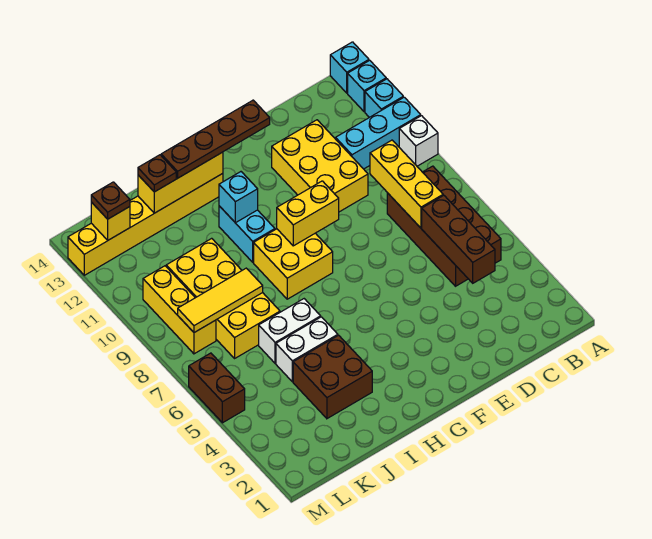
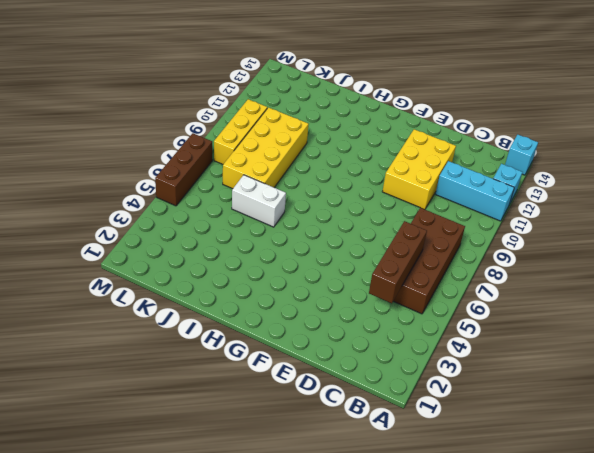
brown 1x3 brick [155,133,212,206] -> brown 1x2 brick [189,353,245,423]
none -> white 1x1 brick [399,116,438,166]
none -> cyan 1x1 brick [348,60,386,112]
none -> yellow 2x2 brick [254,229,333,299]

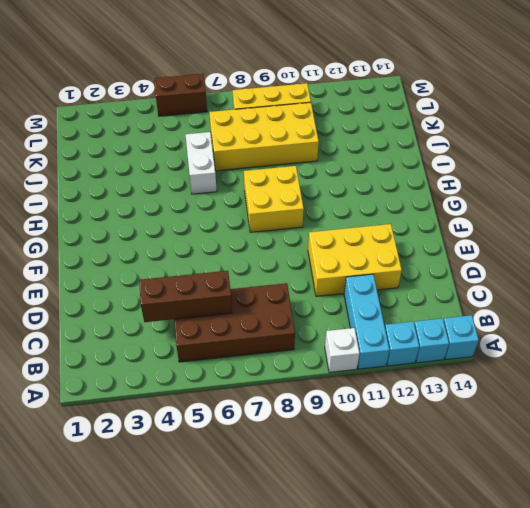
none -> cyan 1x2 brick [219,206,275,262]
none -> yellow 1x6 brick [68,173,223,275]
none -> brown 2x2 brick [293,335,372,419]

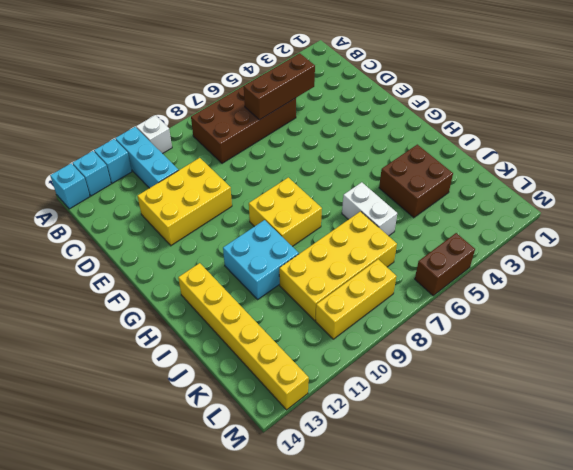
cyan 2x2 brick [223,220,299,299] -> cyan 1x2 brick [219,206,275,262]
none -> white 1x2 brick [276,317,338,382]
none -> yellow 1x3 brick [370,140,443,228]
none -> yellow 1x2 brick [277,181,339,246]

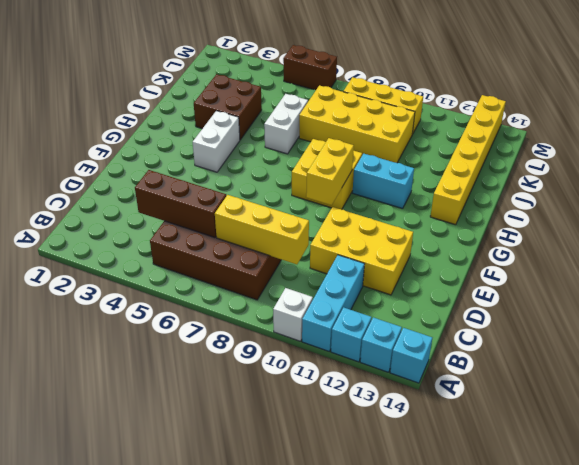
white 1x2 brick [193,111,240,172] -> white 1x2 brick moved to [276,317,338,382]
none -> cyan 1x1 brick [219,172,258,223]
none -> yellow 1x3 brick [138,152,223,213]
none -> yellow 1x3 tile [178,268,263,332]

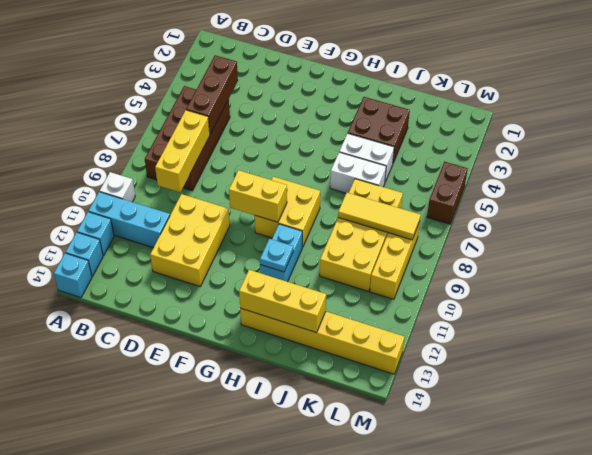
cyan 1x1 plate [260,239,293,272] -> cyan 1x1 brick [219,172,258,223]
none -> yellow 1x1 brick [91,202,130,240]
none -> brown 1x4 plate [161,100,270,178]
none -> brown 1x1 plate [138,155,176,192]

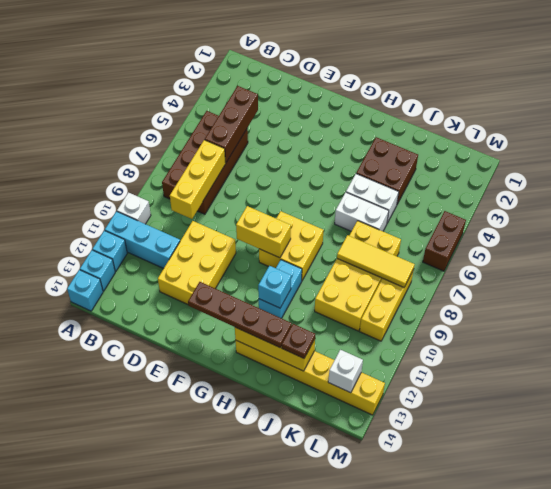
white 1x1 brick [328,350,363,393] -> yellow 1x1 brick [91,202,130,240]
none -> brown 1x1 plate [91,182,130,219]

